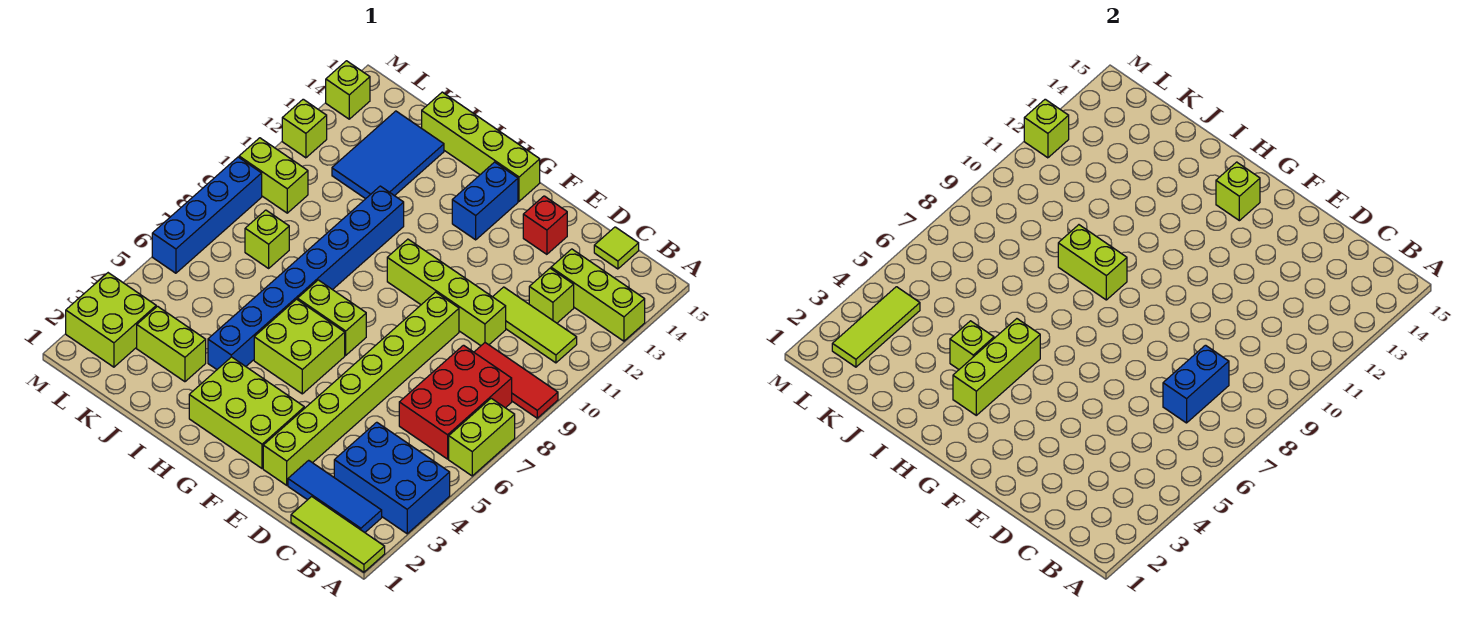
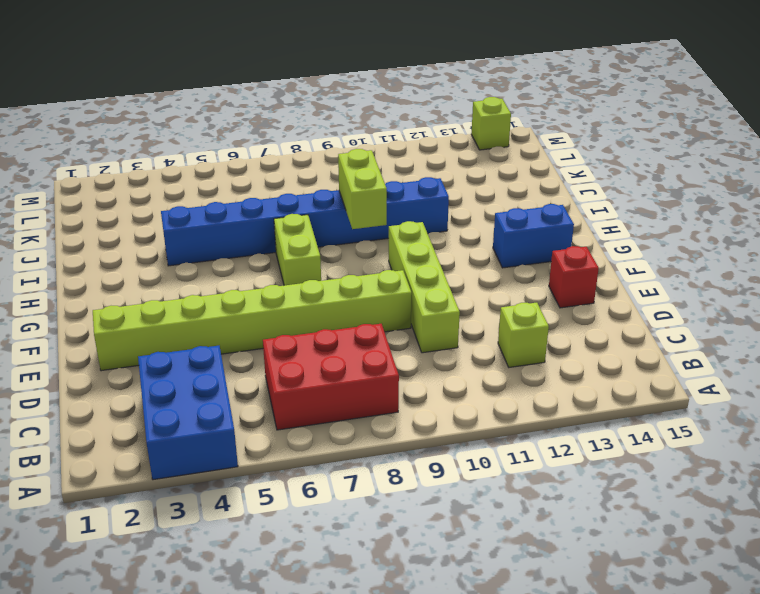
none -> lime 1x3 tile [291,496,385,572]
none -> lime 1x2 brick [449,398,515,476]
none -> red 1x3 tile [474,343,558,418]
none -> lime 1x3 brick [551,249,645,341]

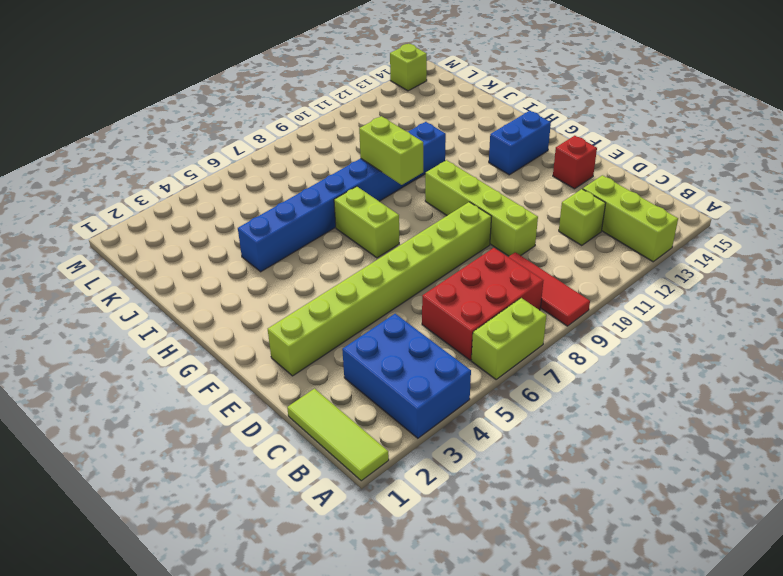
none -> blue 1x3 tile [288,460,382,532]
none -> lime 1x3 tile [493,287,577,363]
none -> lime 1x1 tile [594,227,639,269]
none -> lime 2x3 brick [189,357,304,468]

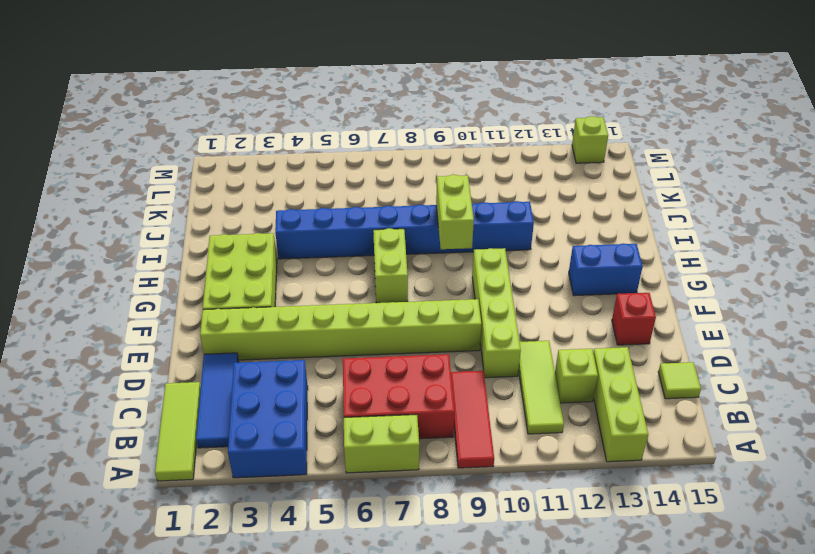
none -> lime 2x2 brick [254,299,345,394]
none -> lime 1x4 brick [422,92,540,201]
none -> lime 1x2 brick [137,306,206,382]
none -> blue 2x3 tile [332,111,444,199]

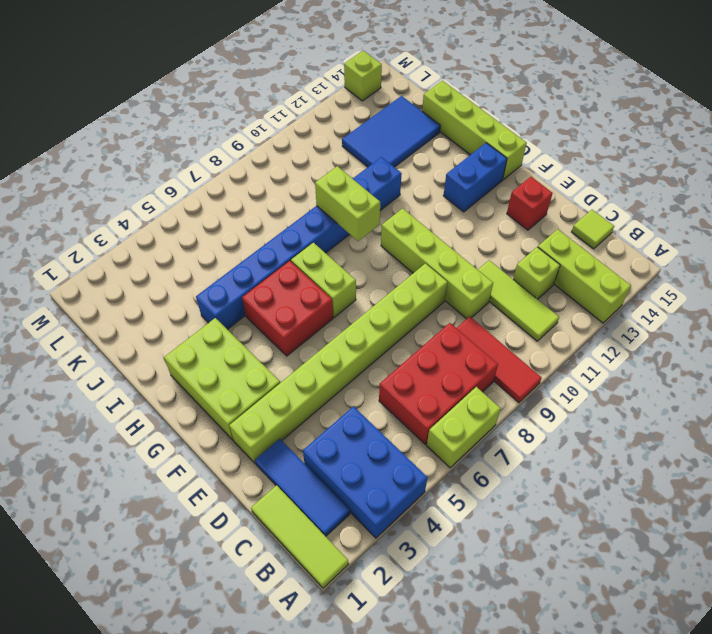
red 2x2 brick [242,261,333,356] -> lime 2x2 brick [254,299,345,394]
none -> lime 1x2 brick [137,306,206,382]
none -> lime 1x1 brick [245,210,289,268]
none -> lime 2x2 brick [66,273,156,367]
none -> lime 1x2 brick [239,138,308,213]

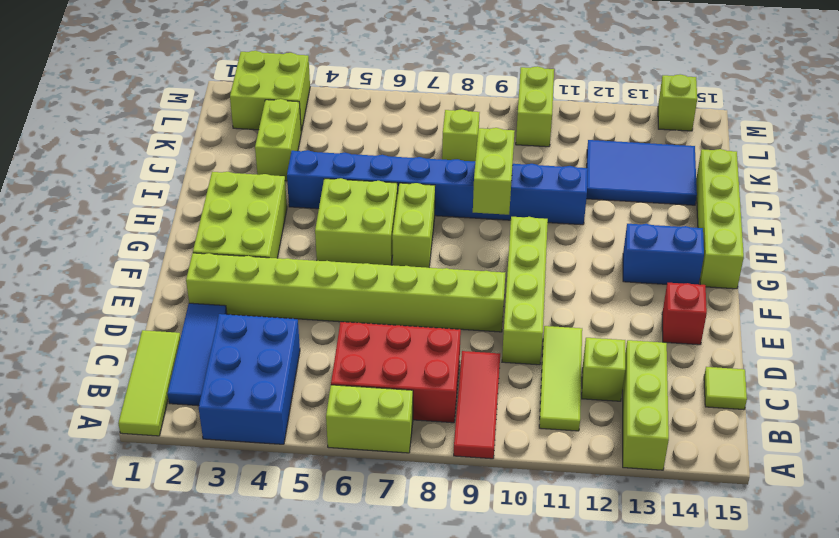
none -> blue 1x4 brick [152,157,262,273]
none -> lime 1x1 brick [282,99,327,158]
none -> blue 1x2 brick [1163,345,1229,423]
none -> lime 1x1 brick [1216,162,1260,221]

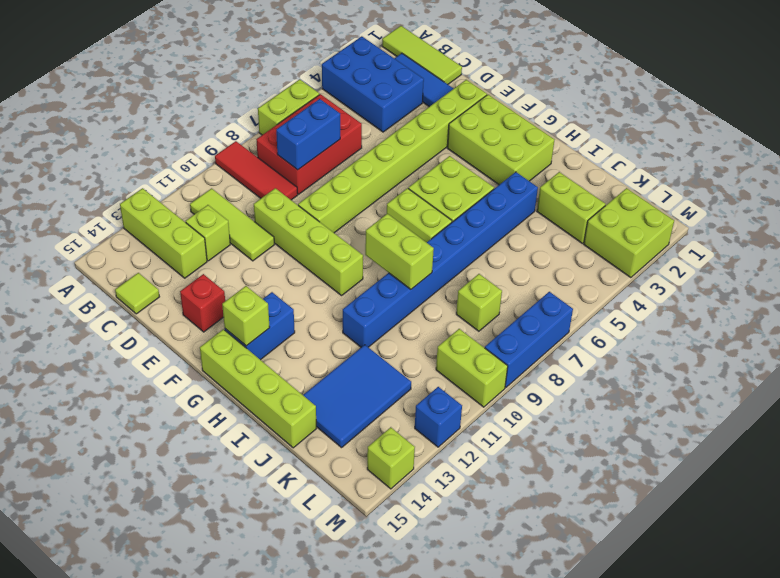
blue 1x3 brick [485,292,573,388] -> blue 1x4 brick [152,157,262,273]
blue 1x1 brick [415,387,462,447] -> lime 1x1 brick [282,99,327,158]
none -> lime 1x3 brick [953,319,1040,415]
none -> lime 1x1 brick [950,321,994,369]
none -> lime 1x3 tile [832,287,920,367]
none -> lime 1x1 brick [1024,99,1069,158]

